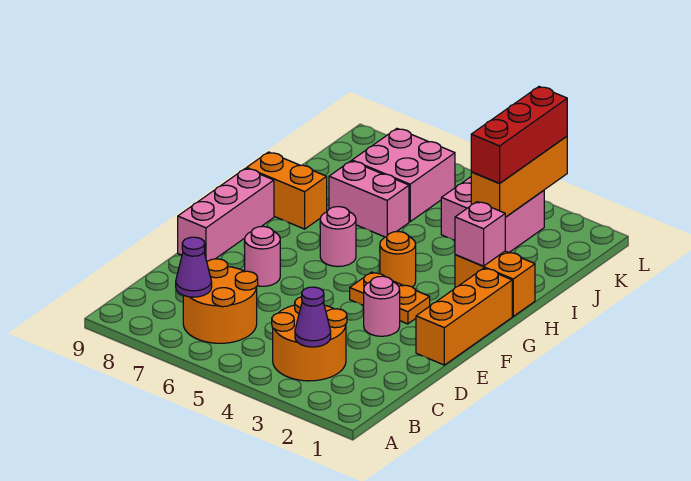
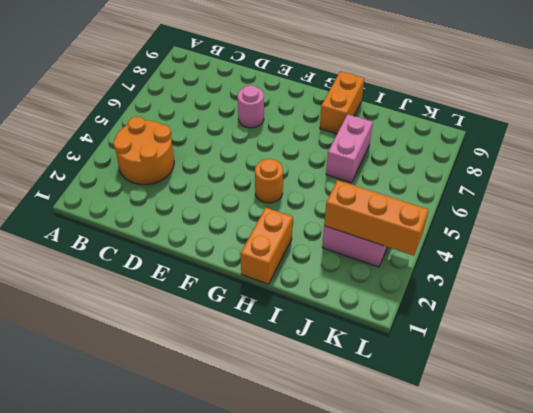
none -> orange 2x2 round brick [183,259,258,343]
none -> orange 1x3 brick [416,268,512,365]
none -> pink 1x1 round brick [364,276,400,336]

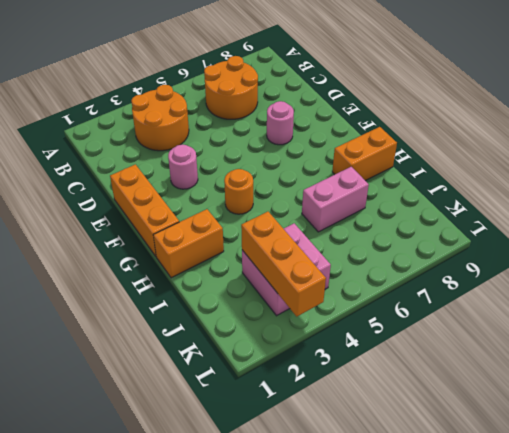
none -> pink 1x3 brick [178,168,274,261]
none -> orange 1x2 plate [350,272,430,324]
none -> pink 1x1 round brick [320,207,356,267]

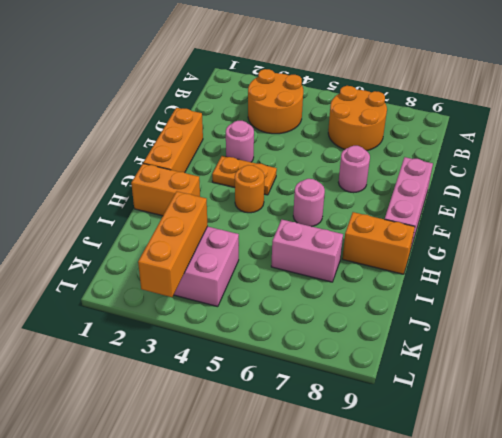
none -> pink 2x2 brick [352,129,455,222]
none -> purple 1x1 cone [295,287,331,347]
none -> purple 1x1 cone [176,237,212,297]

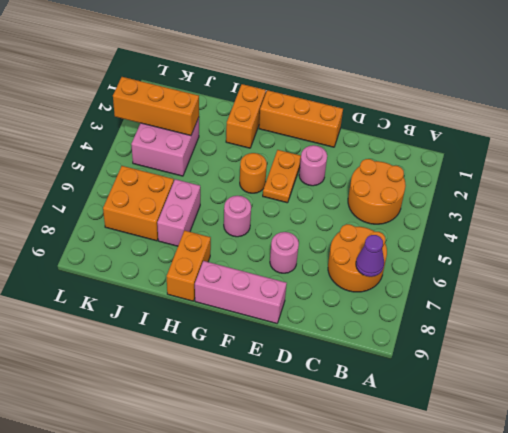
orange 2x2 brick [103,166,174,241] -> pink 2x2 brick [352,129,455,222]
none -> purple 1x1 cone [295,287,331,347]
none -> pink 1x1 brick [455,202,505,266]
none -> red 1x3 brick [471,87,567,183]

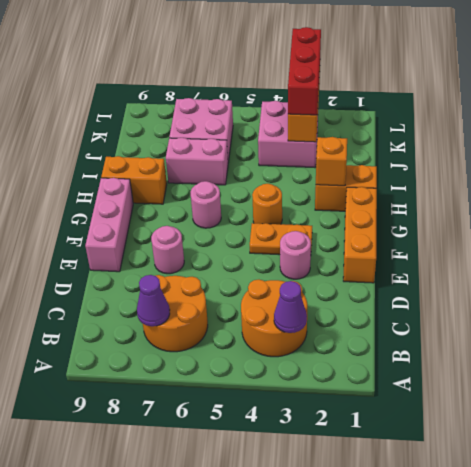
orange 1x1 brick [316,137,347,186] -> pink 1x1 brick [455,202,505,266]

